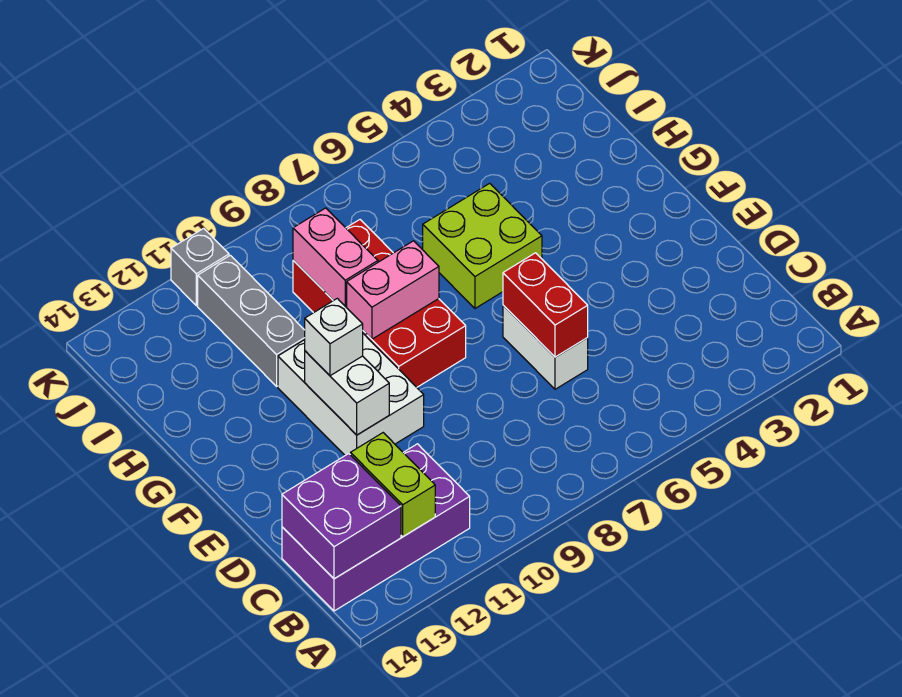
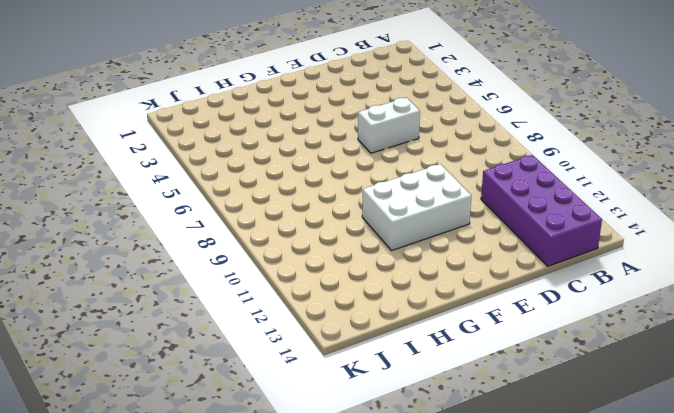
none -> red 2x4 brick [293,220,466,387]
none -> lime 2x2 brick [423,183,542,308]
none -> grey 1x3 brick [198,255,305,386]

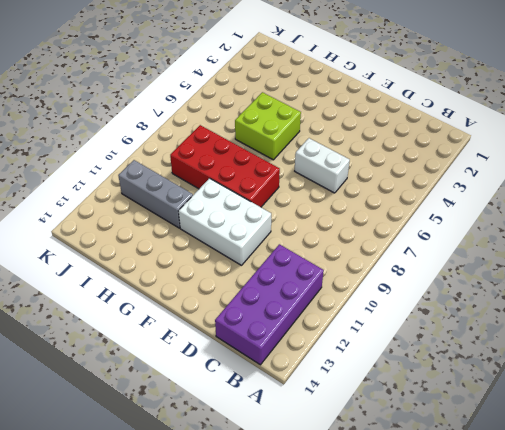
none -> grey 1x1 brick [171,228,229,306]
none -> lime 1x2 brick [350,433,435,537]
none -> purple 2x2 brick [282,454,401,579]

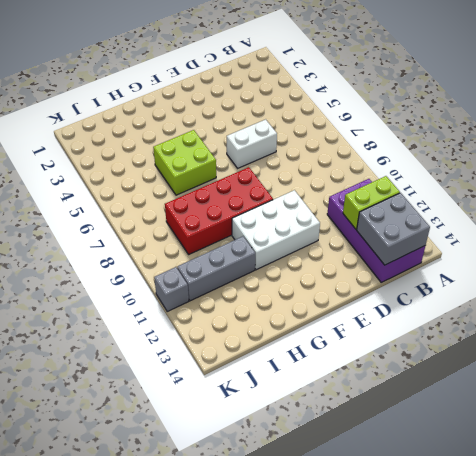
grey 2x2 brick [357,193,430,265] -> purple 2x2 brick [282,454,401,579]
none -> red 1x2 brick [503,253,588,357]
none -> white 1x2 brick [305,351,389,435]
none -> pink 1x2 brick [347,241,439,339]

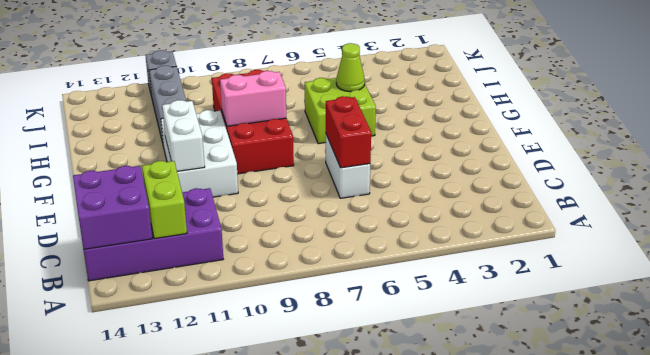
lime 1x1 cone [336,43,365,92] -> none
none -> pink 1x2 brick [293,208,378,308]
none -> white 1x1 brick [305,298,363,376]

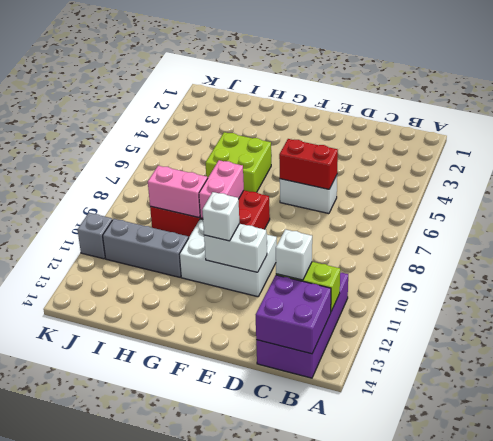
white 1x1 brick [276,229,312,280] -> none

